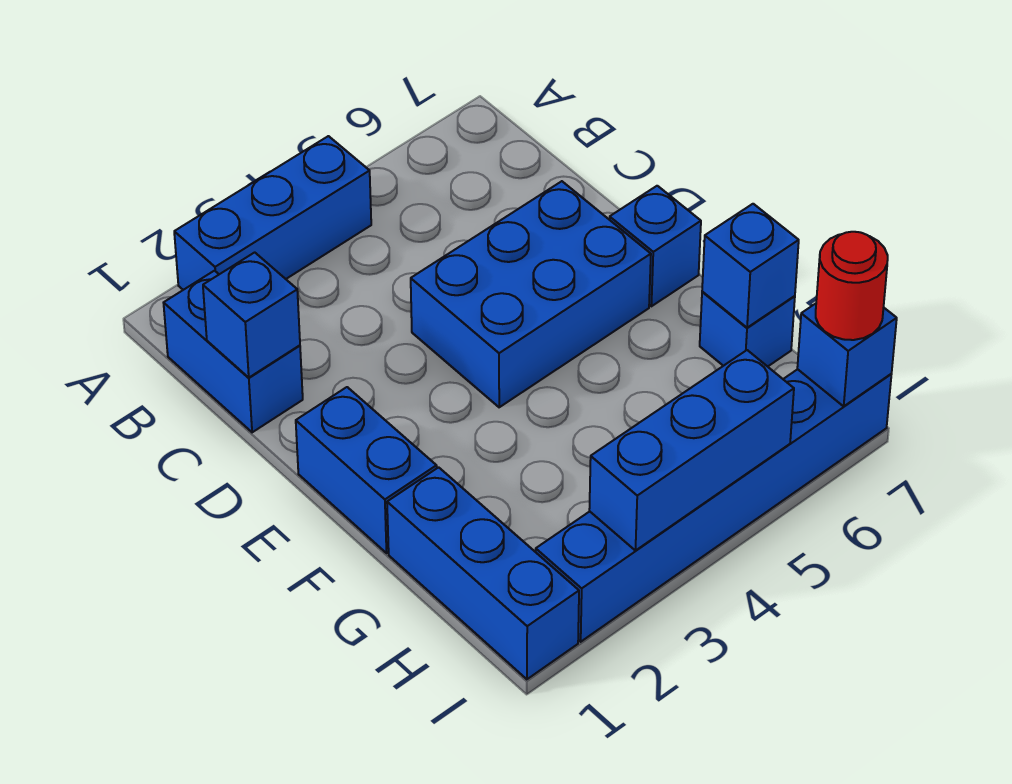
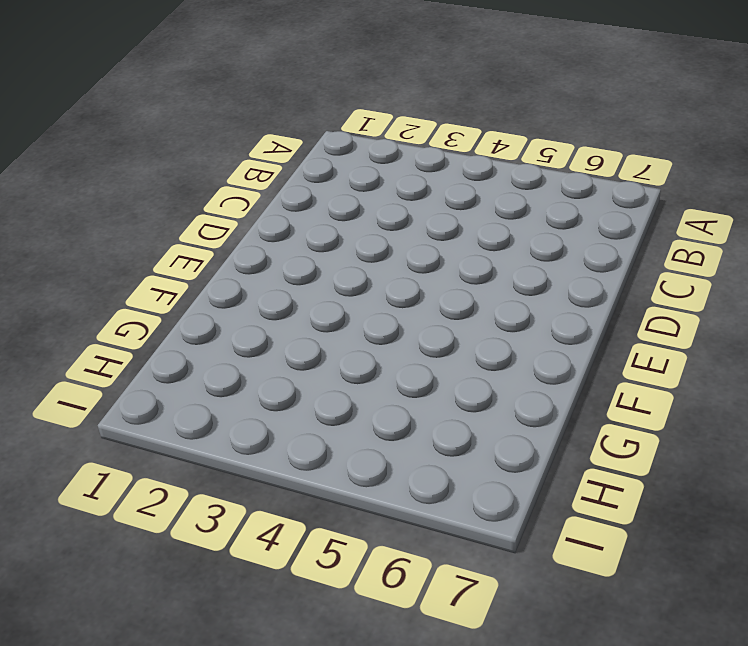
none -> blue 1x3 brick [174,136,371,290]
none -> blue 1x2 brick [164,271,303,432]
none -> blue 2x3 brick [411,181,651,407]

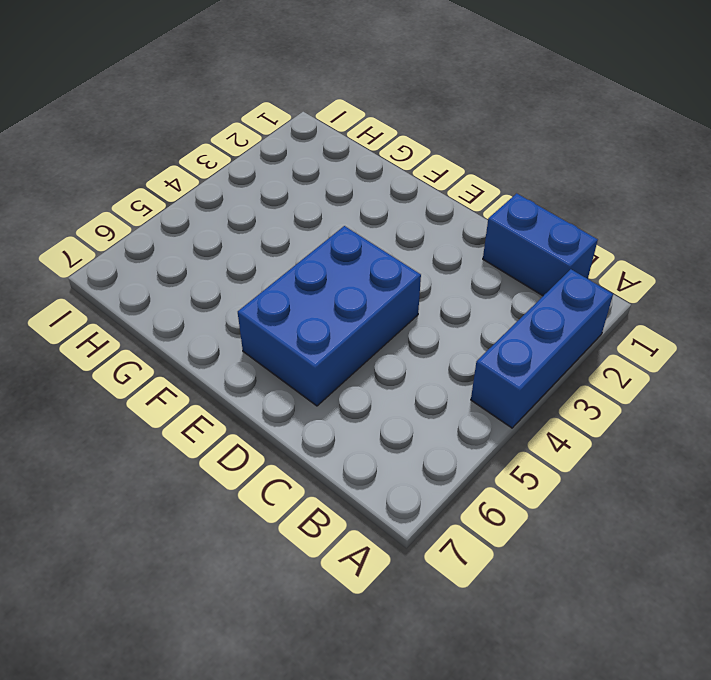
none -> blue 1x2 brick [296,387,437,553]
none -> blue 1x1 brick [610,186,701,306]
none -> blue 1x3 brick [387,467,579,679]

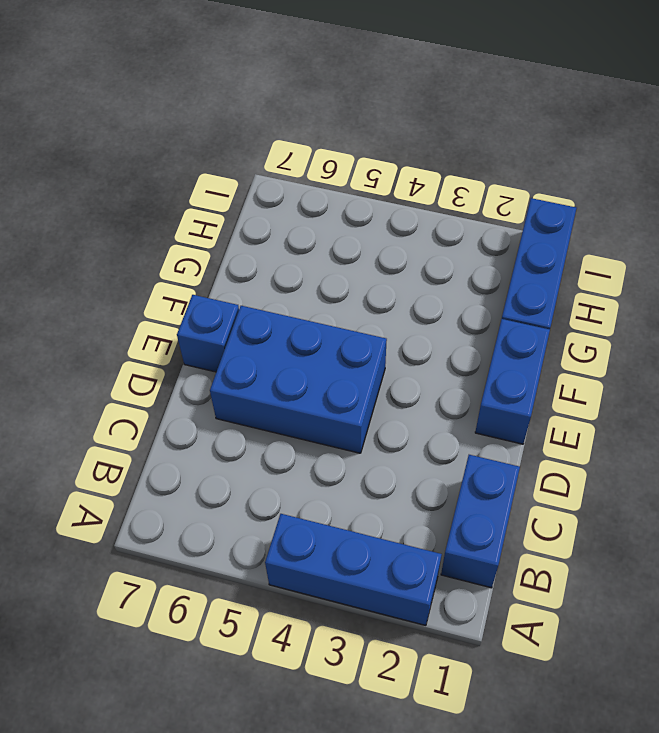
none -> blue 1x1 brick [700,292,795,367]
none -> blue 1x6 brick [536,369,892,642]
none -> blue 1x1 brick [203,252,300,378]

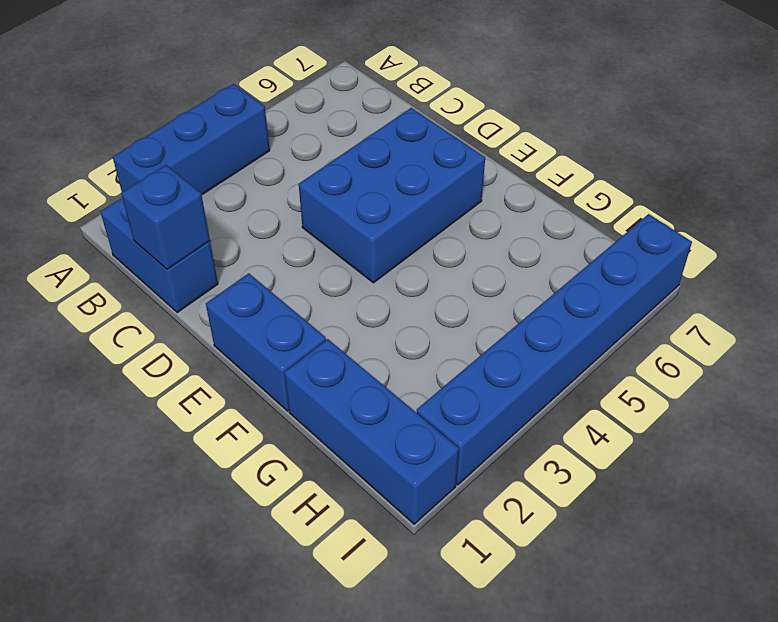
none -> blue 1x1 brick [610,186,701,306]
none -> blue 1x1 brick [700,292,795,367]
none -> blue 1x1 brick [702,204,799,328]

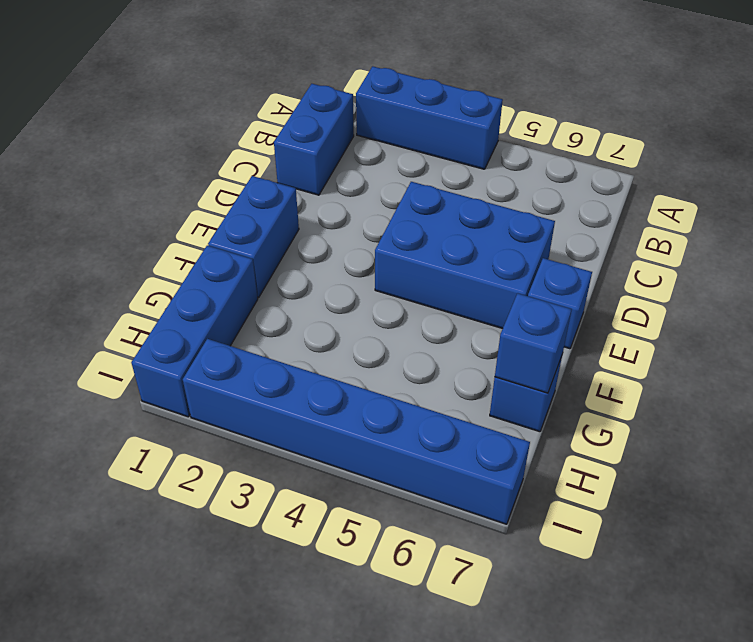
none -> blue 1x1 brick [203,252,300,378]
none -> blue 1x3 brick [589,350,794,551]
none -> blue 1x1 brick [797,304,897,406]

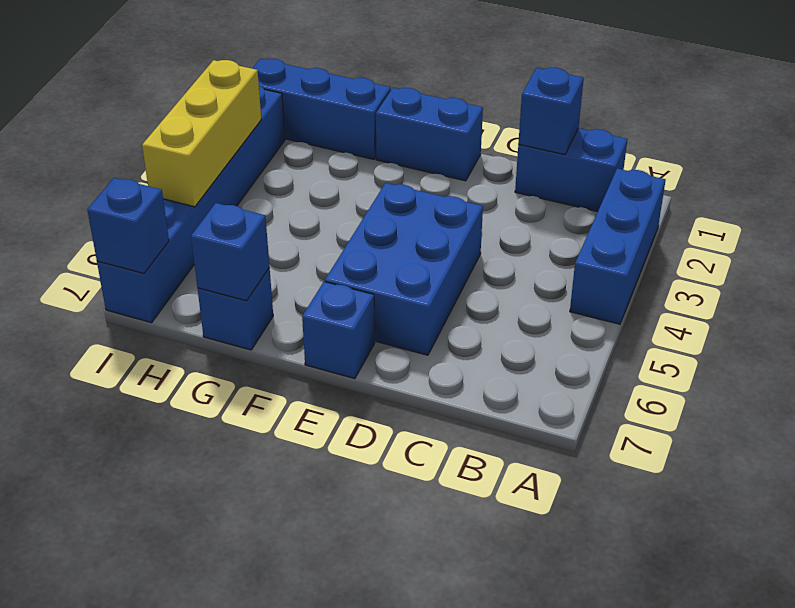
yellow 1x3 brick [142,60,261,207] -> blue 1x3 brick [589,350,794,551]
none -> red 1x1 round brick [816,232,888,340]

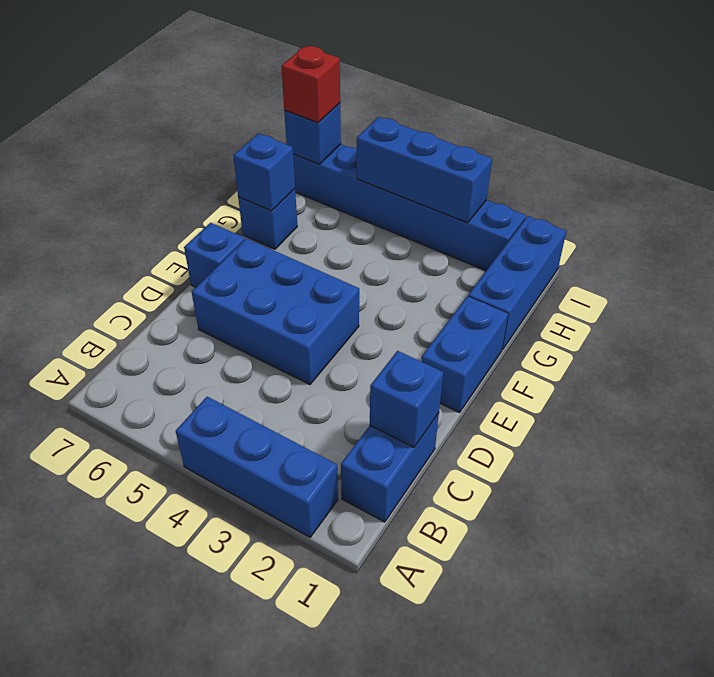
red 1x1 brick [281,46,340,123] -> red 1x1 round brick [816,232,888,340]

